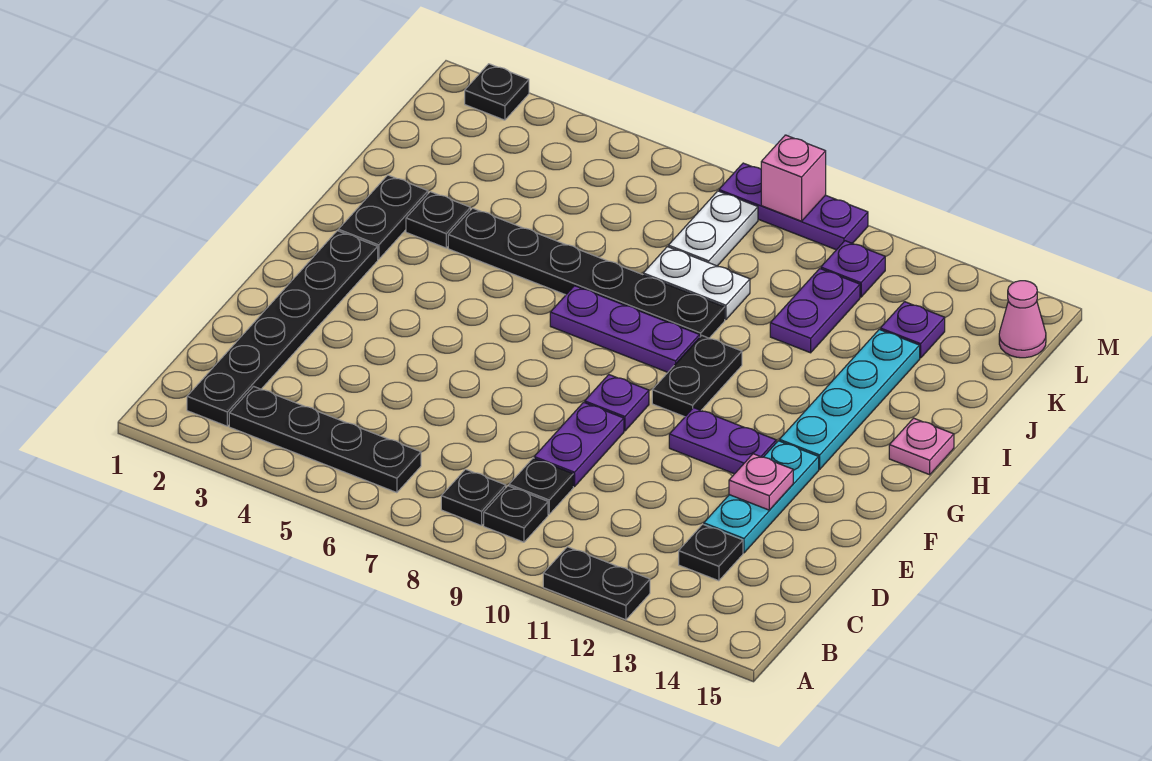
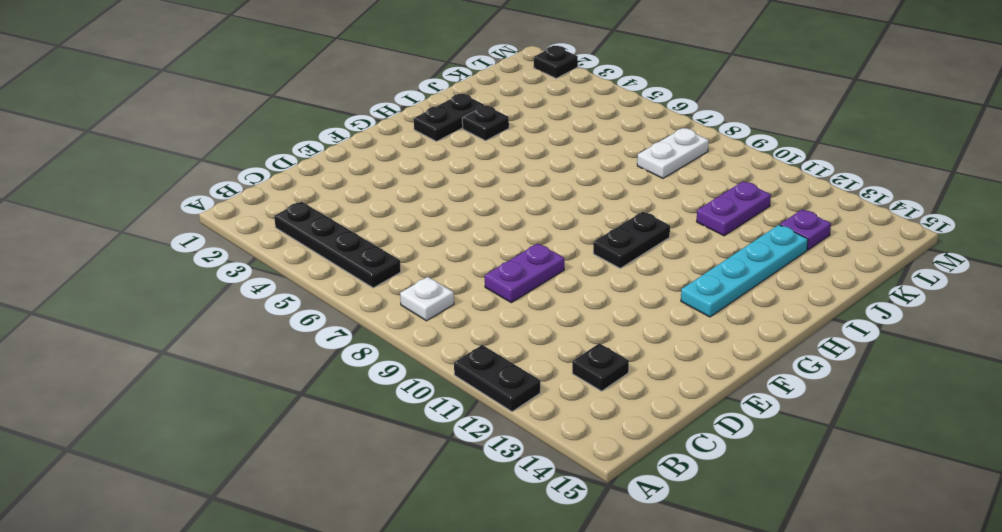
white 1x1 plate [400,277,454,321] -> black 1x1 plate [441,469,506,526]
none -> black 1x6 plate [187,231,378,426]
none -> black 1x1 plate [484,486,548,542]
none -> black 1x1 plate [509,458,573,514]

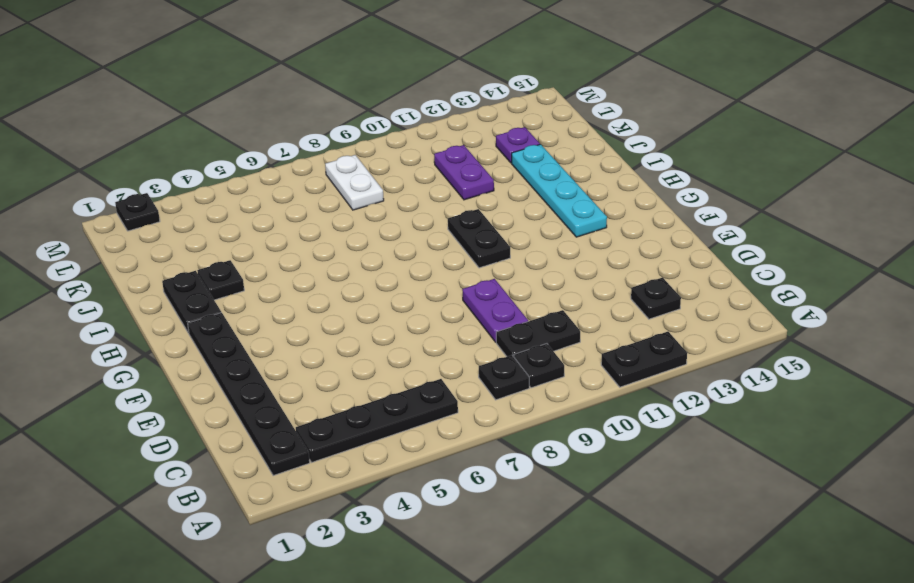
black 1x2 plate [496,310,580,357] -> black 1x1 plate [509,458,573,514]
none -> cyan 1x3 plate [704,441,819,553]
none -> purple 1x1 plate [585,375,649,431]
none -> purple 1x2 plate [669,408,776,474]

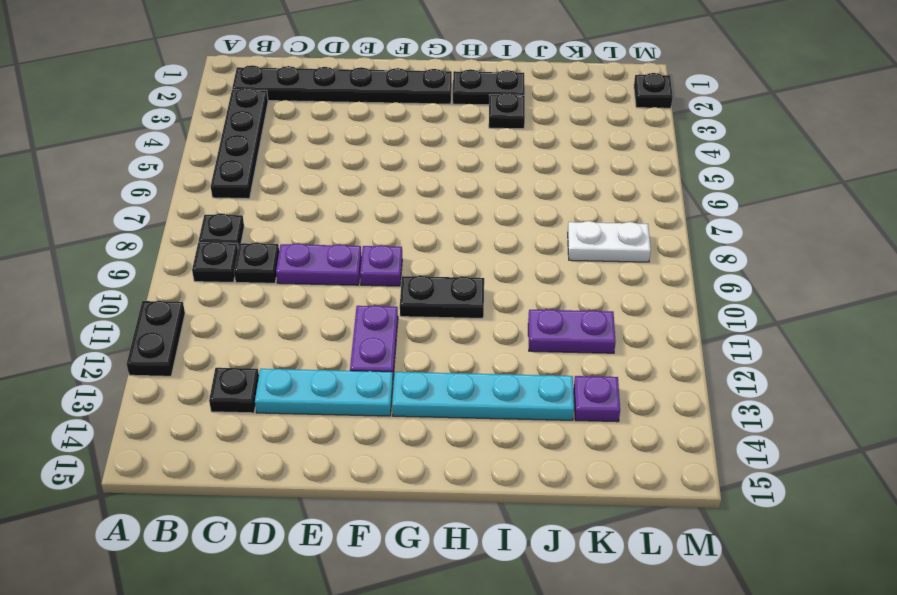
none -> purple 1x3 plate [550,286,700,372]
none -> pink 1x1 plate [889,418,954,475]
none -> black 1x6 plate [448,208,725,338]

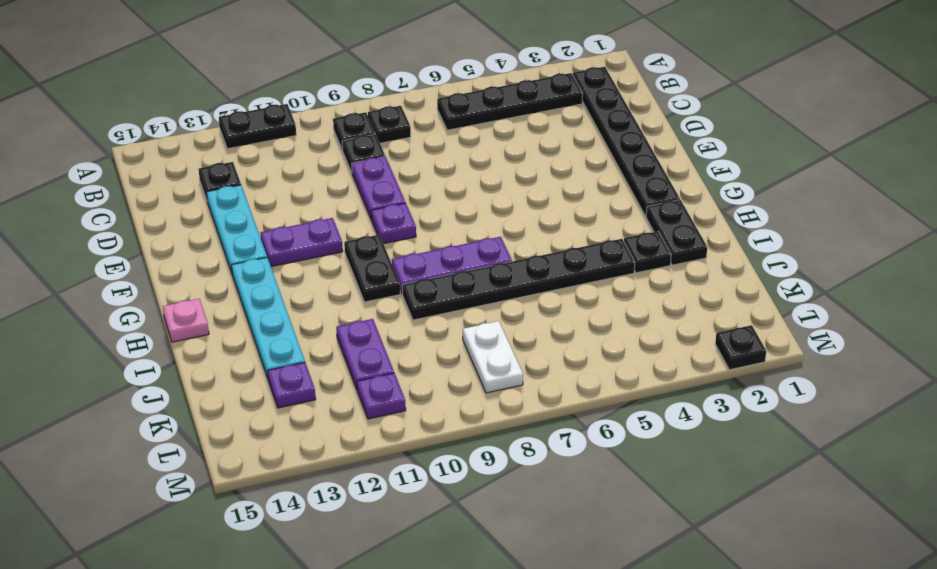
none -> white 1x2 plate [643,247,750,320]
none -> pink 1x1 cone [999,281,1046,358]
none -> purple 1x3 plate [719,163,868,250]

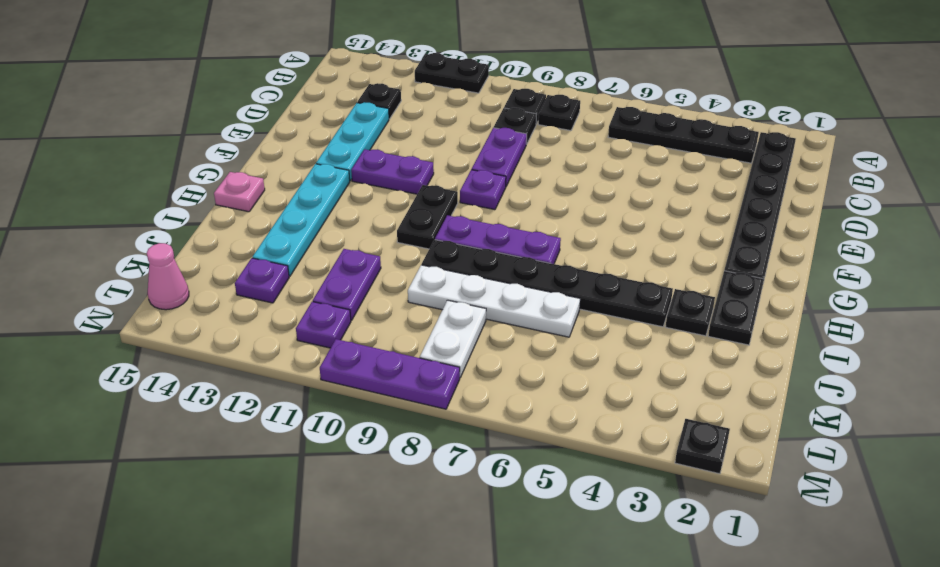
white 1x4 plate [408,265,580,337] -> white 1x2 plate [643,247,750,320]
none -> pink 1x1 plate [729,454,793,510]
none -> pink 1x1 brick [761,135,826,221]

